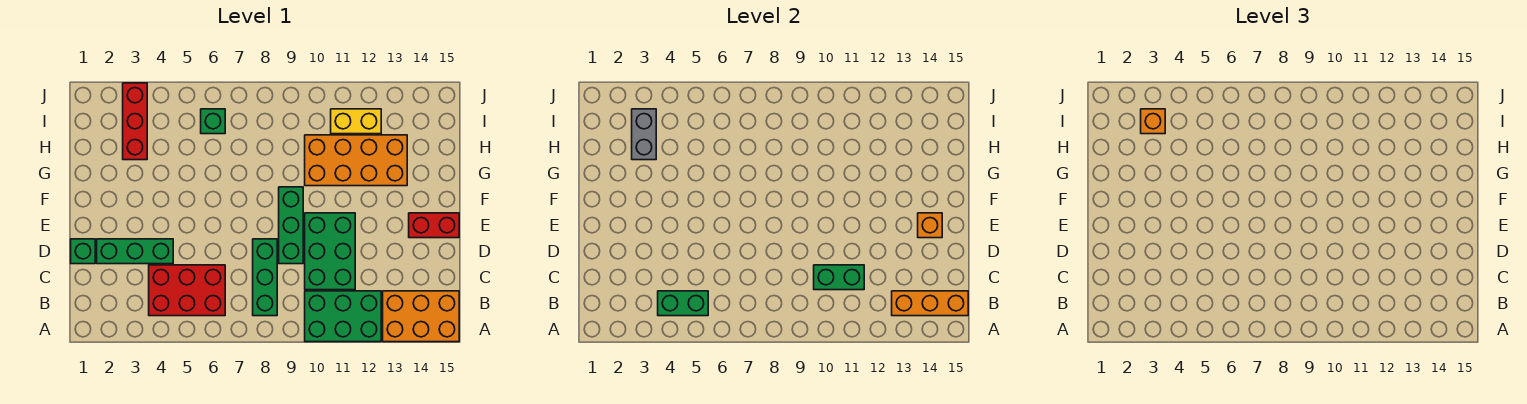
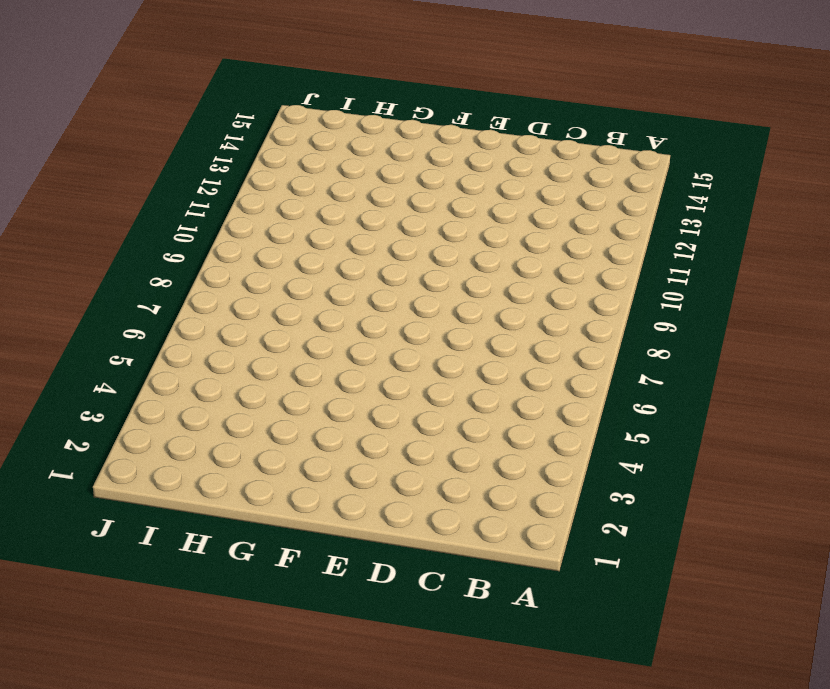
none -> green 2x3 brick [305,291,381,342]
none -> orange 2x3 brick [383,291,459,342]
none -> red 2x3 brick [149,265,225,316]

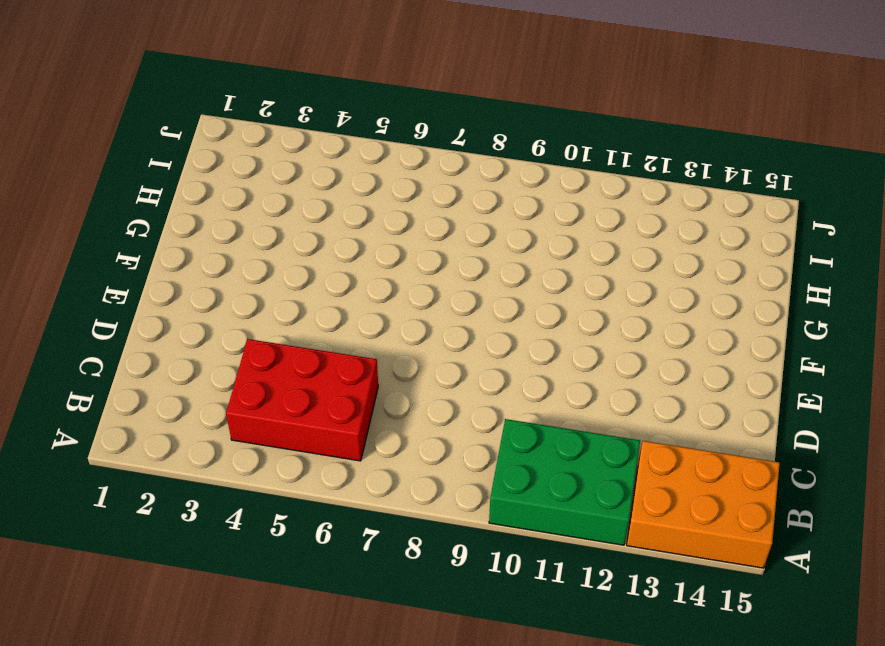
none -> green 1x3 brick [253,239,277,316]
none -> green 2x3 brick [305,213,355,290]
none -> green 1x1 brick [71,239,95,264]

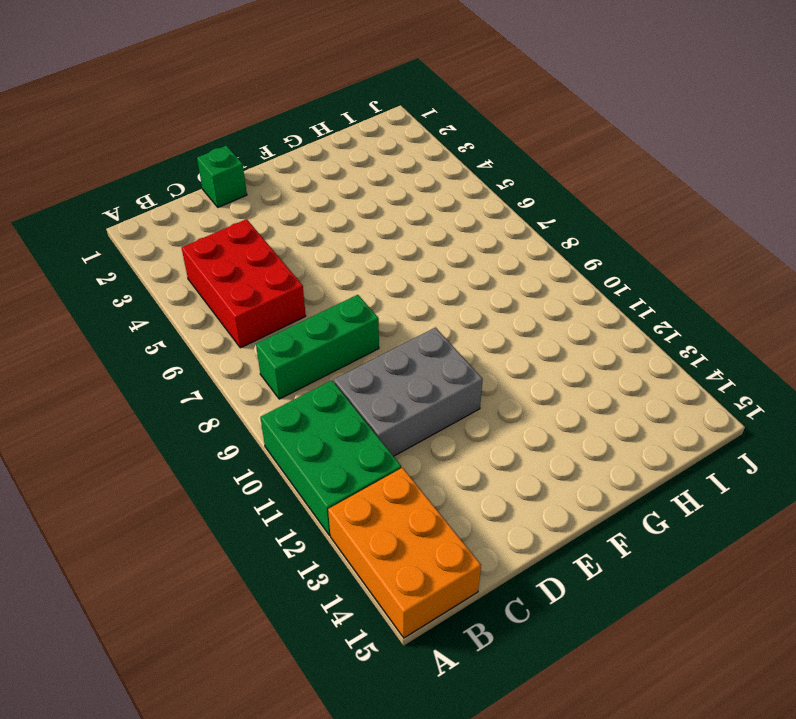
grey 2x3 brick [334,328,483,456] -> green 2x3 brick [305,213,355,290]
none -> green 1x3 brick [97,239,173,264]
none -> green 1x3 brick [279,187,303,264]
none -> red 1x2 brick [409,213,459,238]

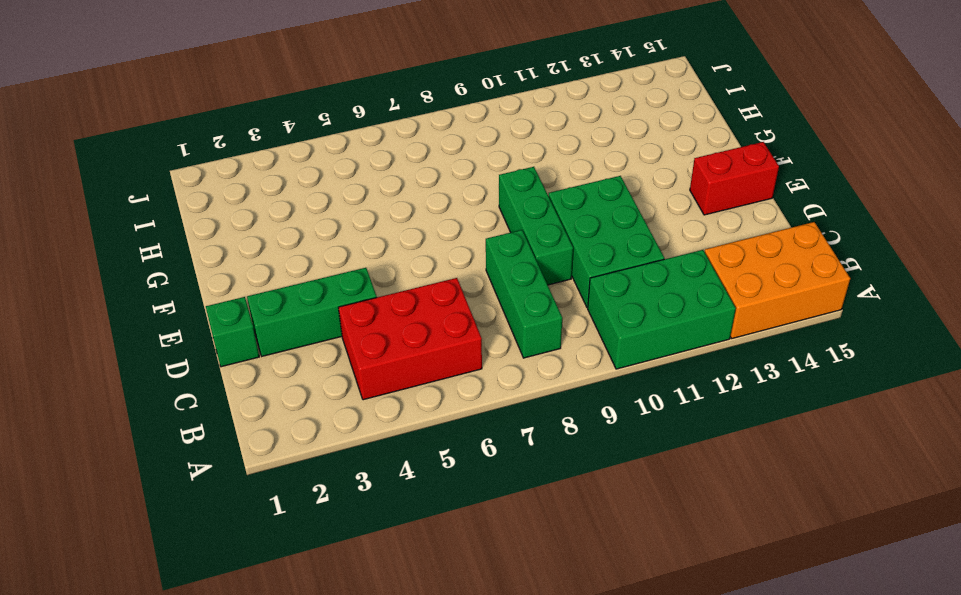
none -> orange 2x4 brick [305,135,407,186]
none -> red 1x3 brick [123,83,147,160]
none -> green 1x1 brick [201,109,225,134]

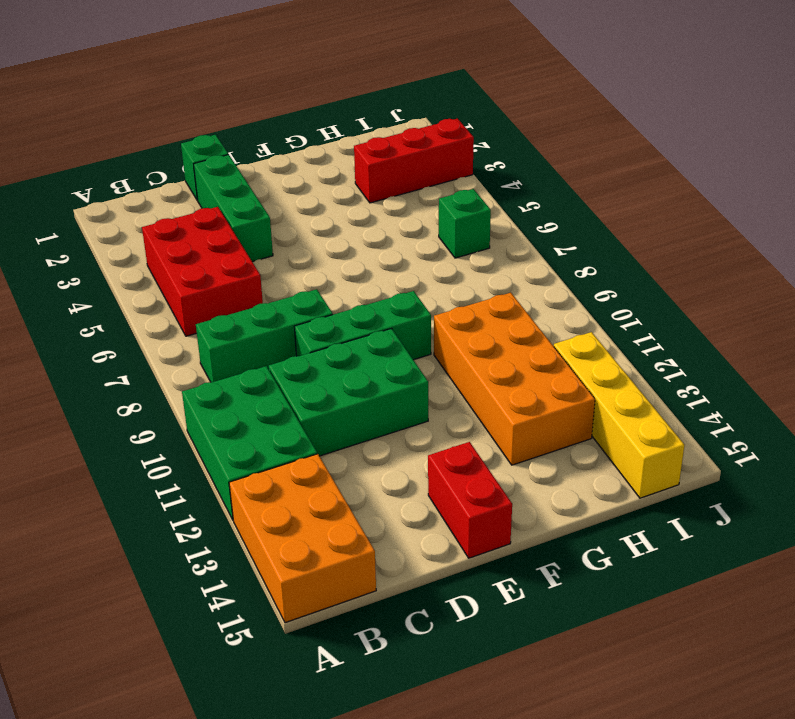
yellow 1x4 brick [554,332,684,498] -> yellow 1x2 brick [331,109,381,134]
none -> green 1x2 brick [658,291,708,316]
none -> orange 1x3 brick [892,291,968,316]
none -> green 1x2 brick [814,265,864,290]

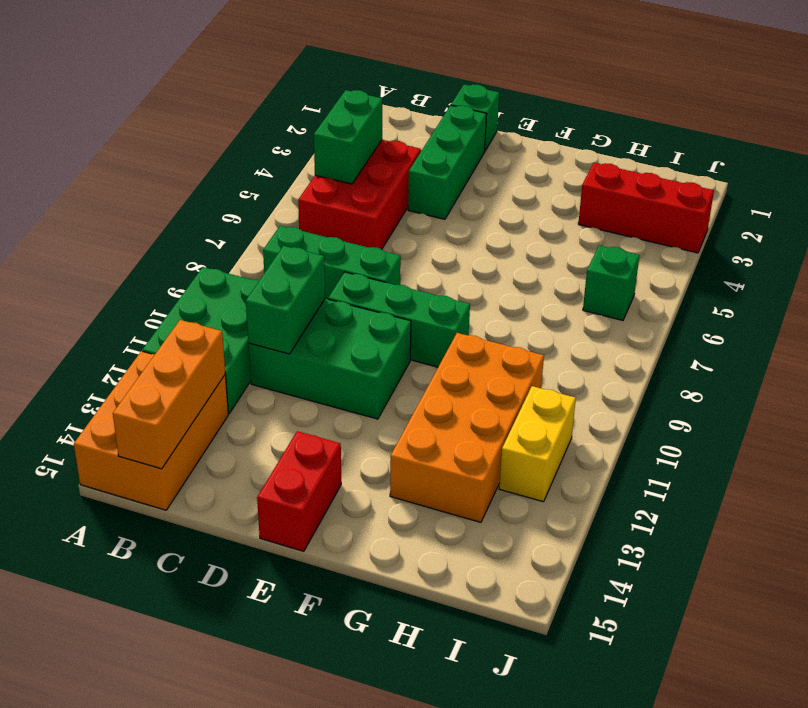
none -> orange 1x1 brick [918,213,942,238]
none -> grey 1x2 brick [632,109,656,160]
none -> orange 1x1 brick [1141,109,1165,134]

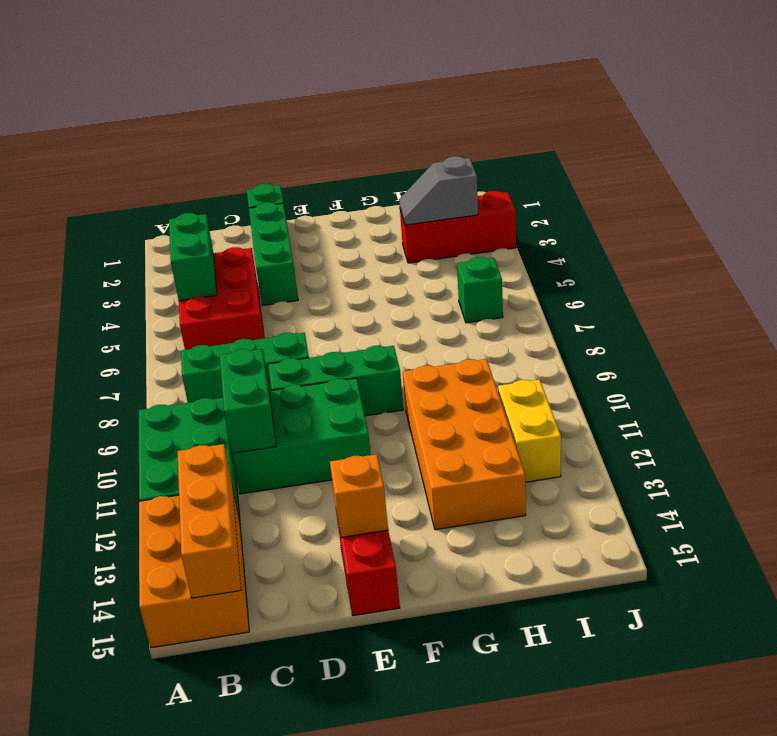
grey 1x2 slope [399,156,478,225] -> grey 1x2 brick [632,109,656,160]
none -> orange 1x1 brick [1141,109,1165,134]

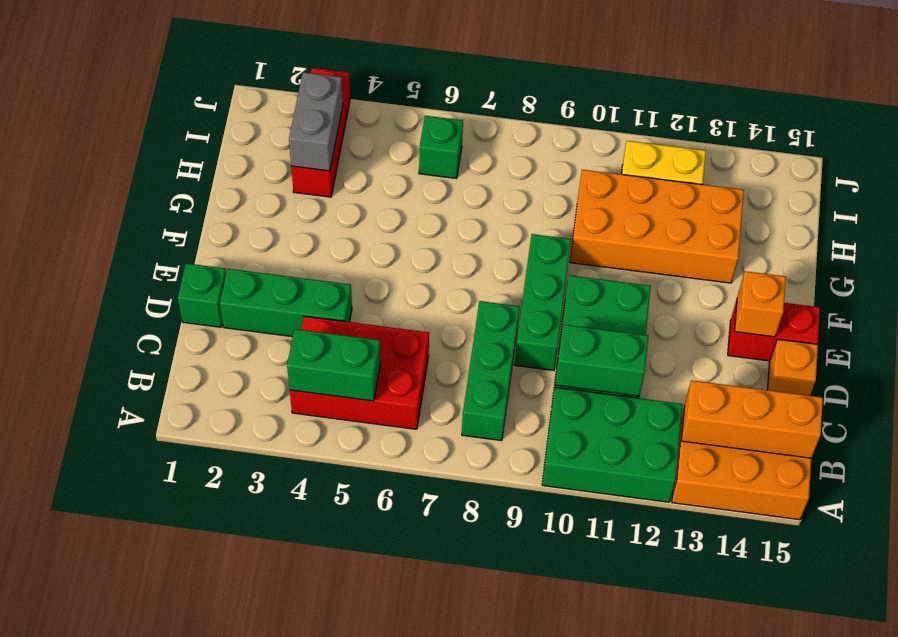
orange 1x1 brick [767,339,818,396] -> orange 1x1 brick moved to [1141,109,1165,134]

